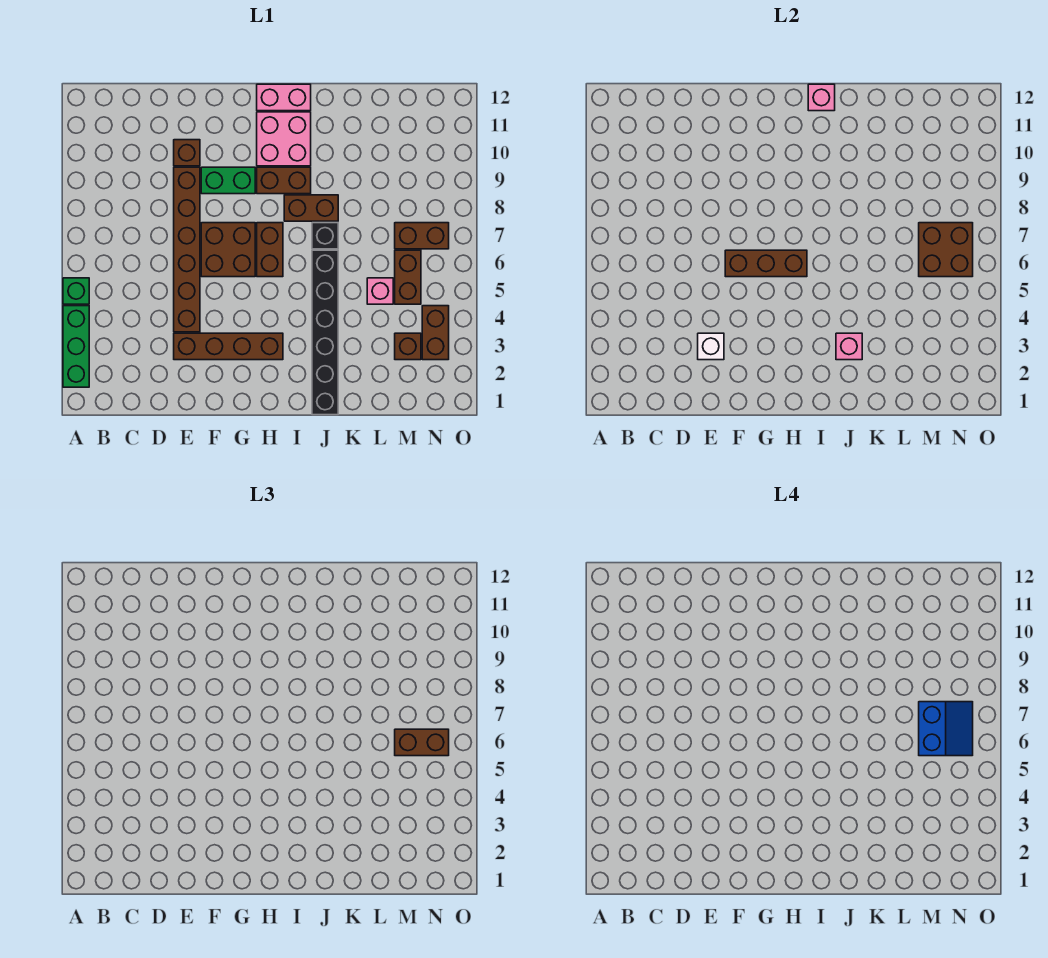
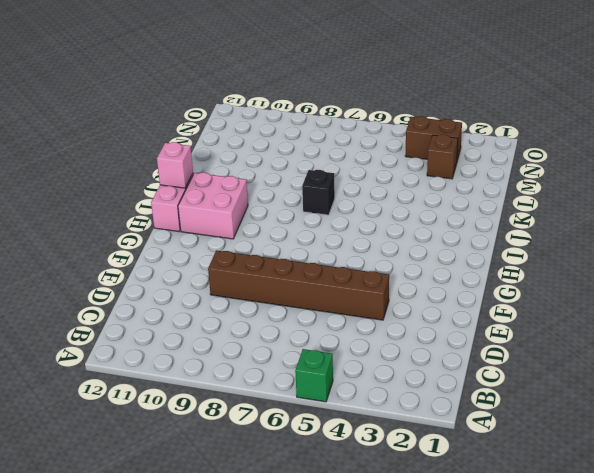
none -> green 1x3 brick [63,306,89,387]
none -> brown 1x4 brick [174,333,283,360]
none -> brown 1x1 brick [174,140,200,166]

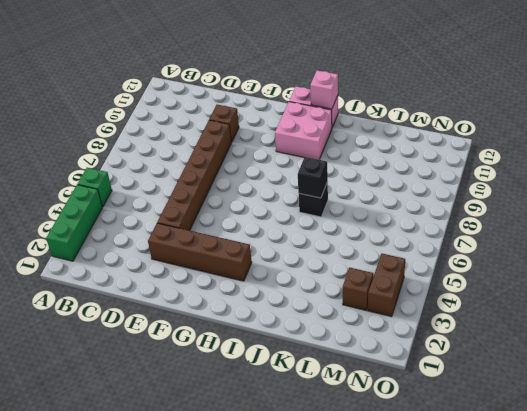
black 1x1 brick [298,157,328,198] -> none
none -> brown 2x2 brick [201,223,255,277]
none -> green 1x2 brick [201,167,255,194]
none -> brown 1x2 brick [257,223,283,277]

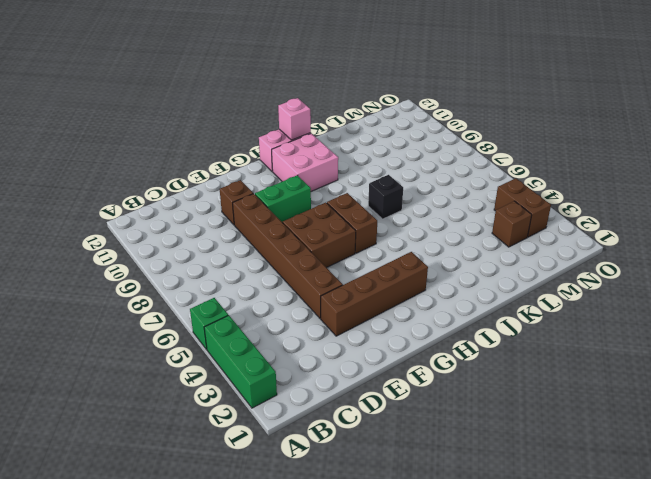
none -> brown 1x2 brick [257,167,311,194]
none -> brown 1x2 brick [284,195,338,221]
none -> black 1x6 brick [312,250,338,415]

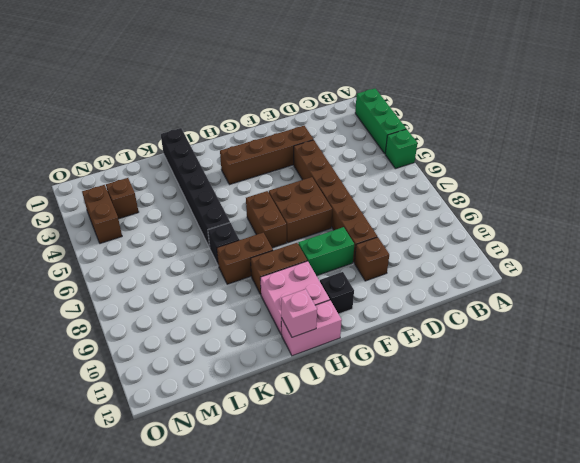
black 1x1 brick [320,272,354,314] -> none
none -> pink 1x1 brick [367,278,393,304]
none -> brown 1x2 brick [395,250,421,304]
none -> brown 1x2 brick [395,223,449,249]

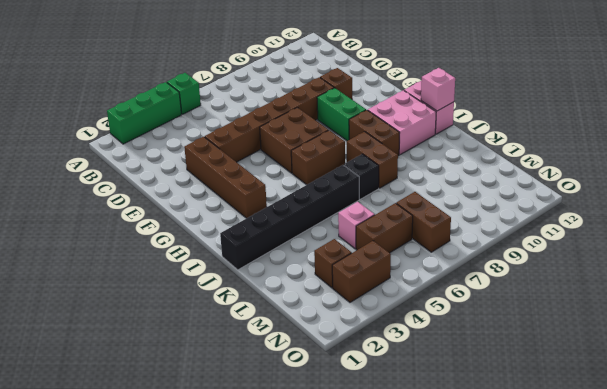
none -> white 1x1 brick [698,333,724,360]
none -> brown 1x3 brick [725,250,807,277]
none -> pink 1x1 brick [836,333,862,360]

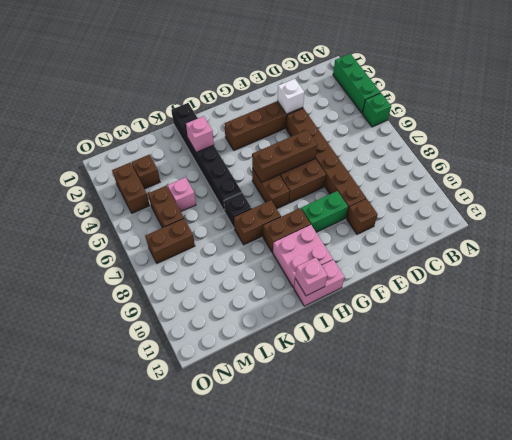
none -> brown 2x2 brick [919,223,973,277]
none -> brown 1x2 brick [395,729,449,756]
none -> blue 2x2 slope [919,702,973,756]

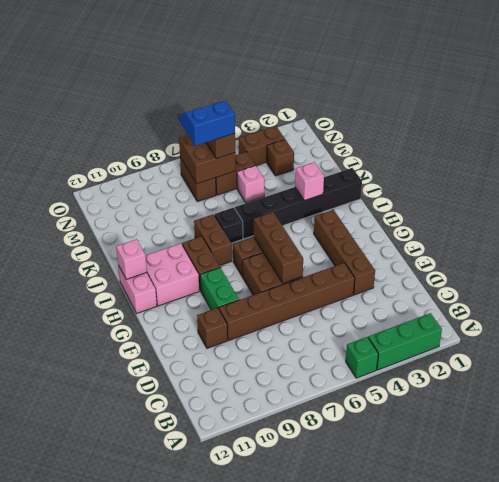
none -> white 1x1 brick [698,333,724,360]

